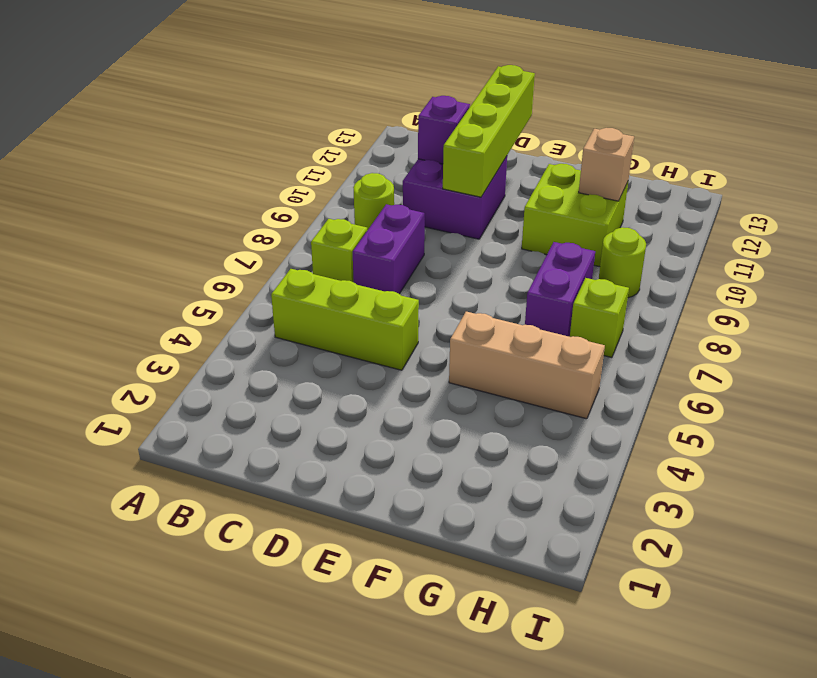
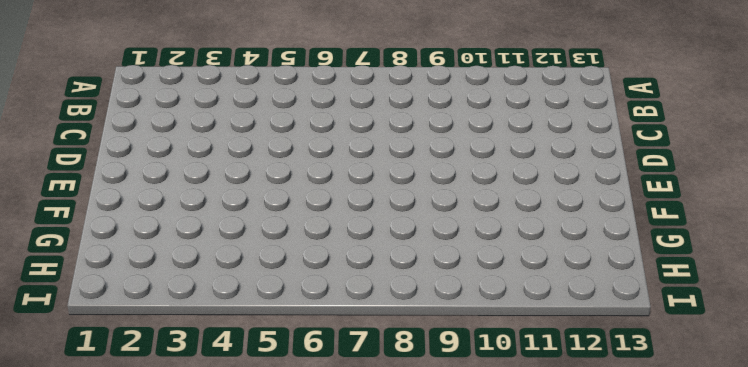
none -> lime 1x3 brick [271,269,419,370]
none -> lime 1x1 brick [311,219,367,282]
none -> lime 1x1 round brick [353,173,394,230]

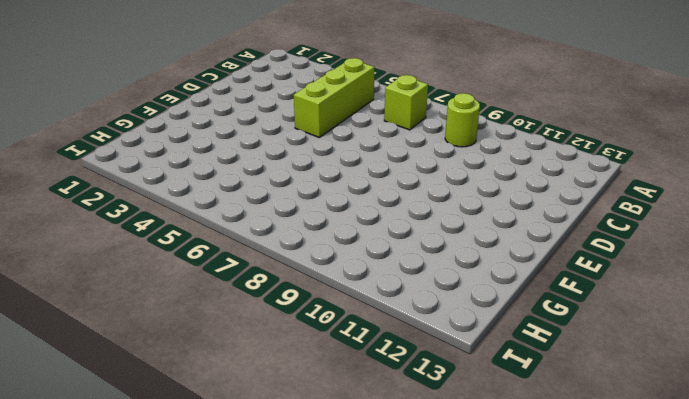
none -> purple 1x2 brick [353,204,425,294]
none -> purple 2x2 brick [403,156,507,239]
none -> tan 1x3 brick [449,312,605,419]

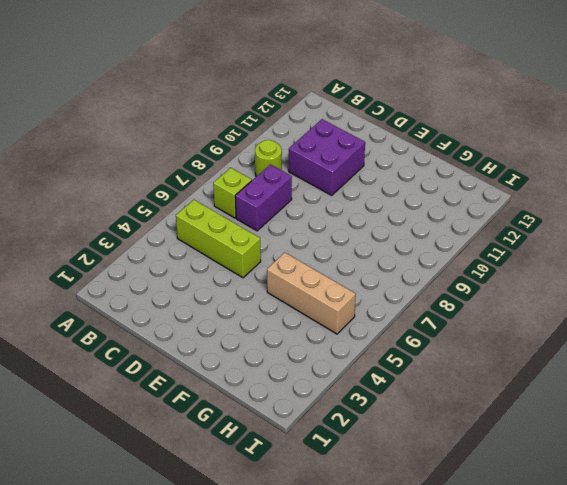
none -> lime 2x2 brick [522,164,628,267]
none -> purple 1x2 brick [525,242,595,337]
none -> lime 1x1 brick [570,278,629,358]

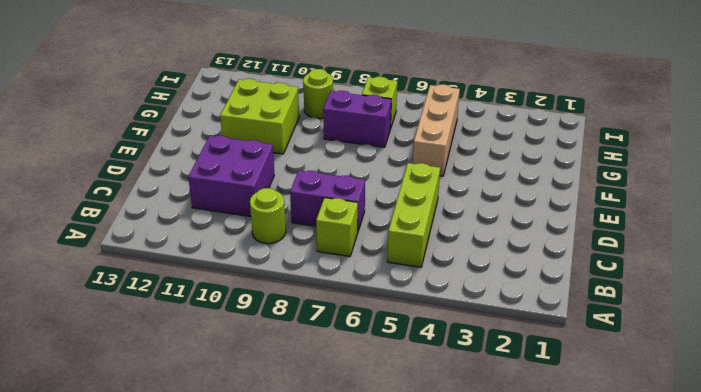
none -> purple 1x1 brick [418,96,470,164]
none -> lime 1x4 brick [443,65,535,197]
none -> tan 1x1 brick [579,128,634,201]

